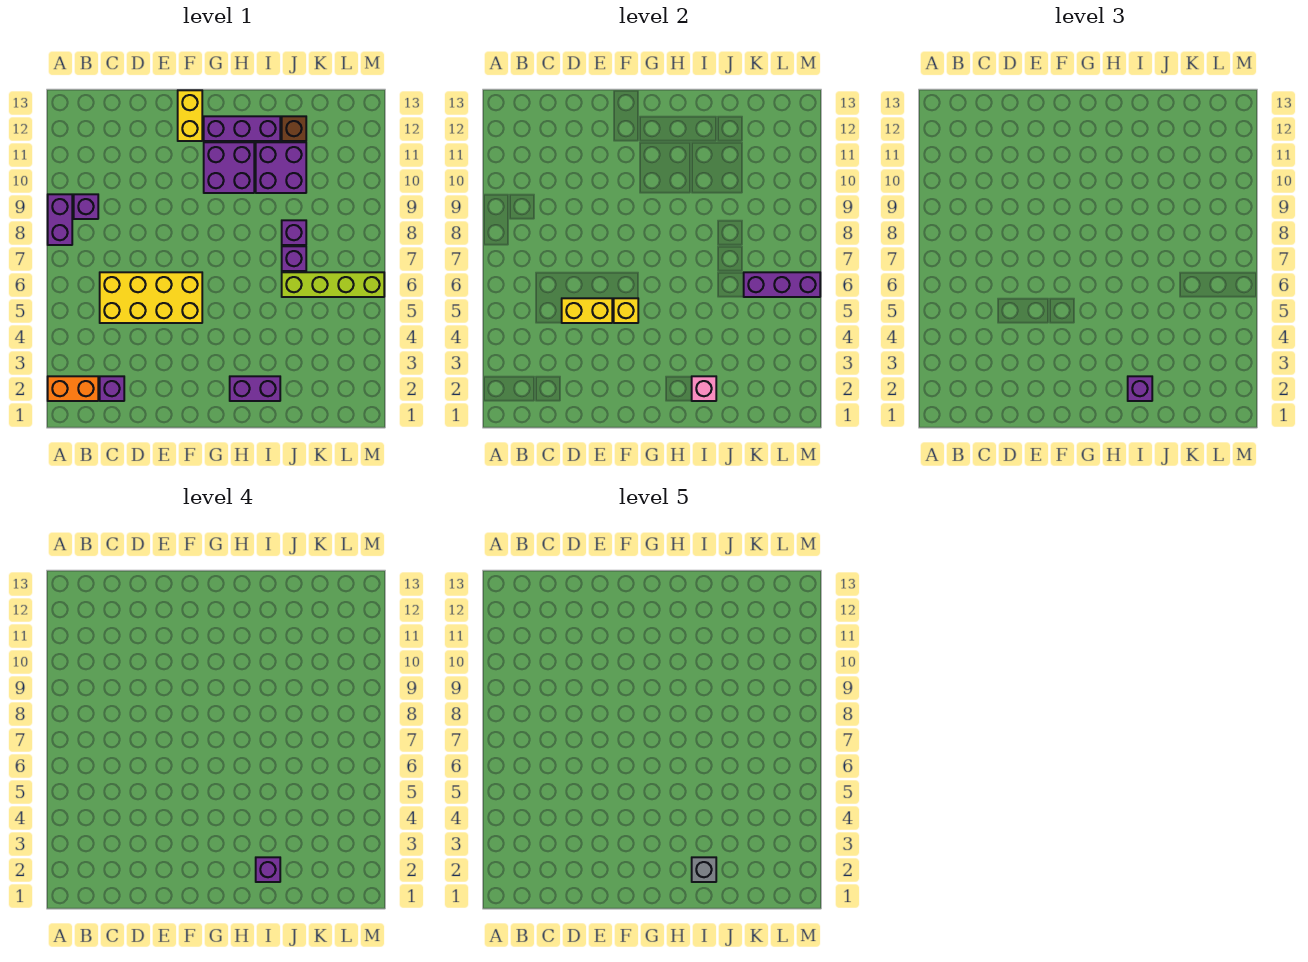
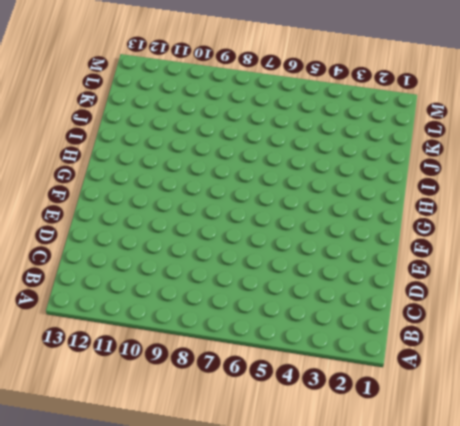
none -> orange 1x2 brick [48,376,98,401]
none -> purple 1x2 brick [48,194,72,245]
none -> purple 1x1 brick [74,194,98,219]

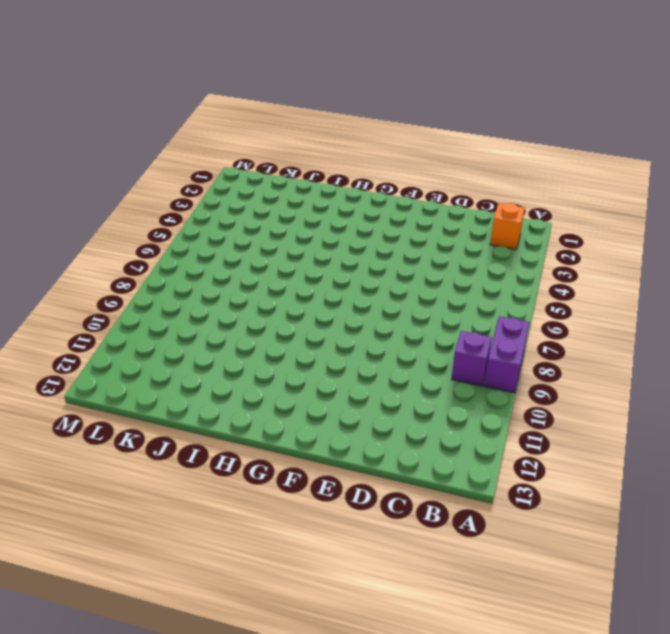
orange 1x1 brick [490,203,525,249] -> orange 1x2 brick [48,376,98,401]
none -> purple 1x1 brick [100,376,124,401]
none -> yellow 2x4 brick [100,272,202,323]
none -> yellow 1x2 brick [178,90,202,141]

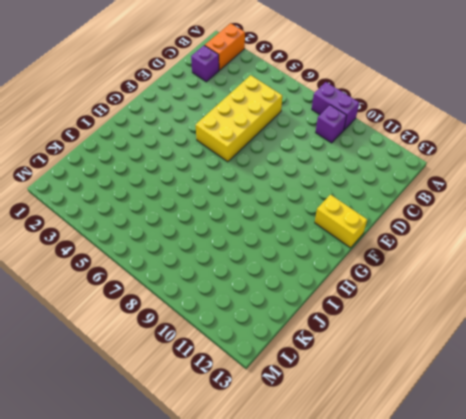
none -> purple 2x2 brick [204,142,254,193]
none -> purple 1x3 brick [204,116,280,141]
none -> purple 1x2 brick [230,376,280,401]

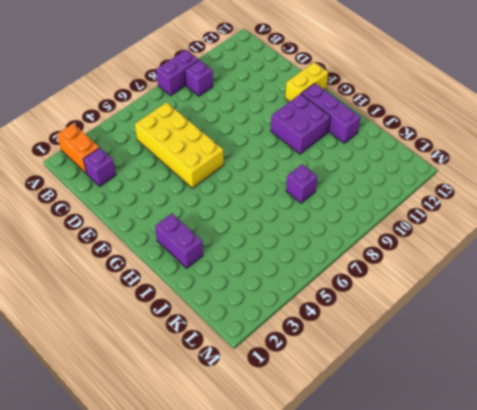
none -> purple 2x2 brick [256,142,306,193]
none -> lime 1x4 brick [282,272,384,297]
none -> purple 1x1 brick [282,246,306,271]

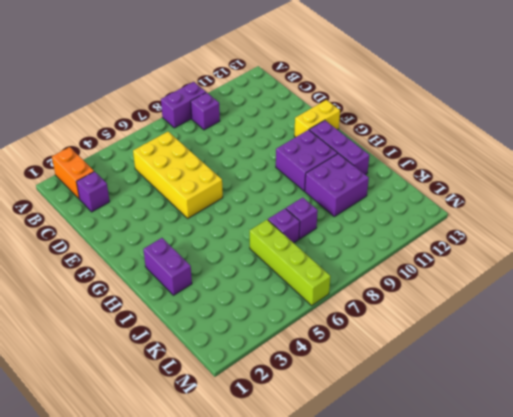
none -> brown 1x1 brick [282,116,306,141]
none -> yellow 1x2 brick [562,298,612,323]
none -> yellow 1x1 brick [614,298,638,323]

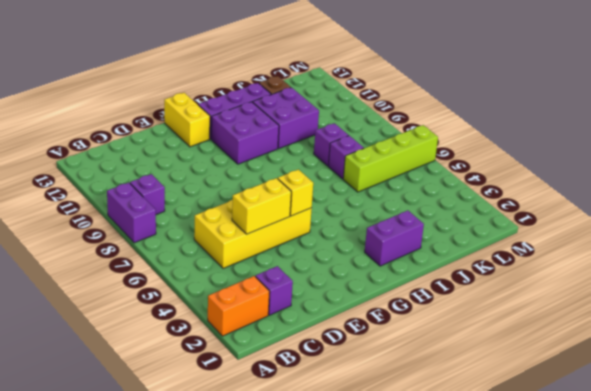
none -> pink 1x1 brick [692,376,716,401]
none -> purple 1x3 brick [744,272,820,297]
none -> purple 1x1 brick [1128,376,1152,401]

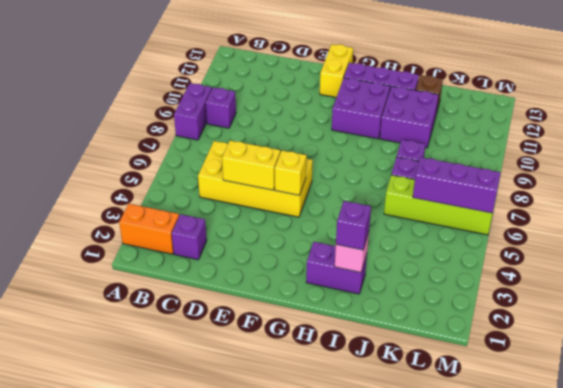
none -> purple 1x1 brick [256,857,280,882]
none -> grey 1x1 brick [692,857,716,882]

